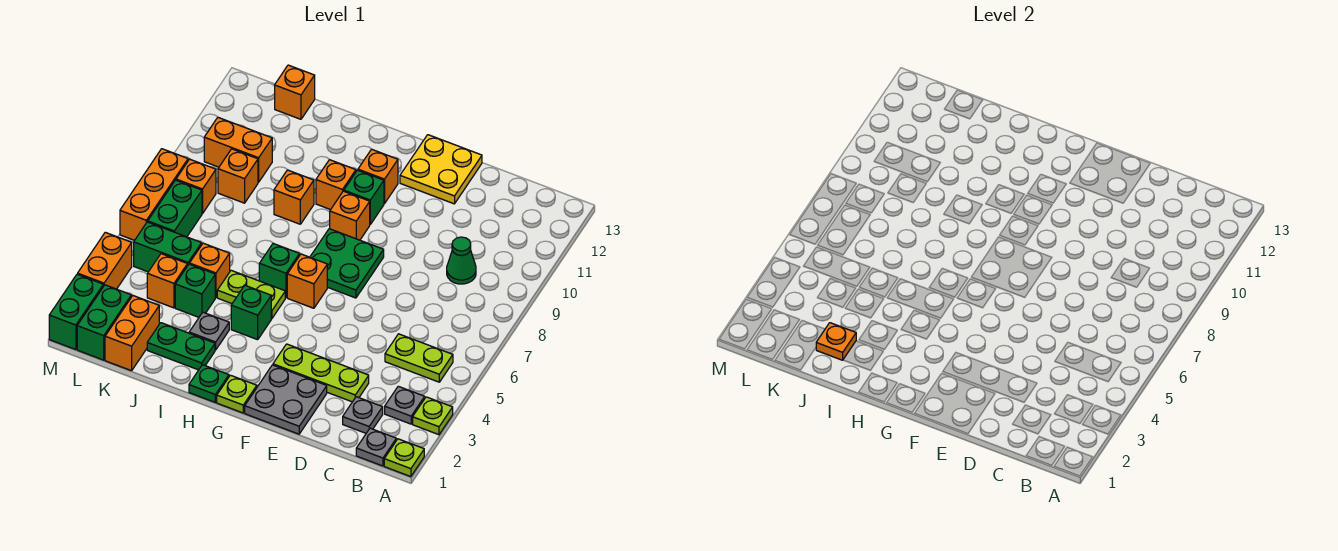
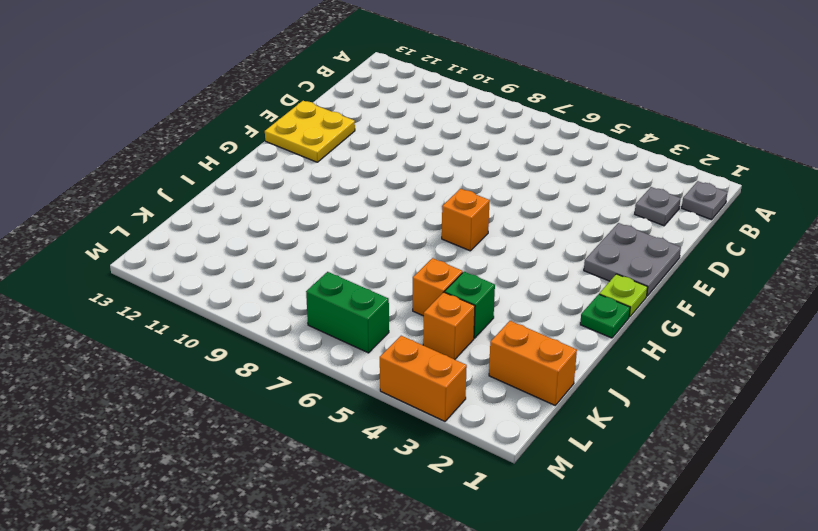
none -> lime 1x1 plate [384,439,424,477]
none -> lime 1x1 plate [413,397,453,435]
none -> grey 1x1 plate [385,386,425,424]
none -> lime 1x2 plate [385,334,453,382]

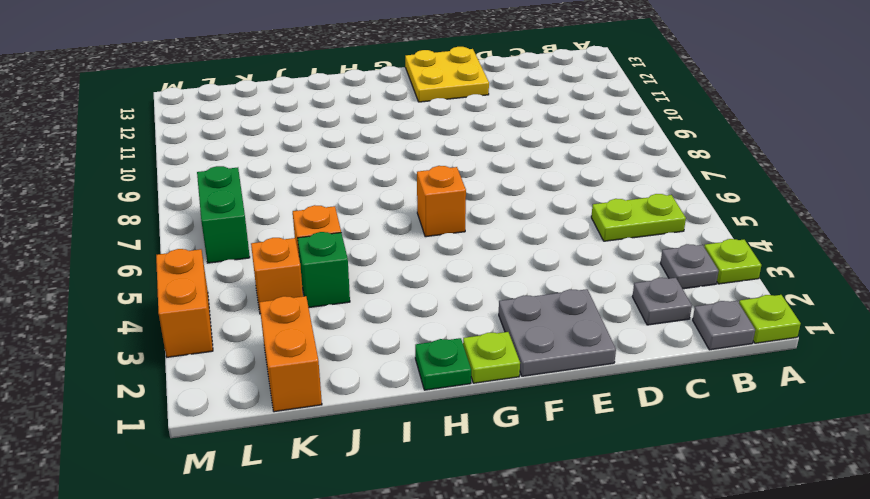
none -> green 1x1 cone [447,237,476,284]
none -> lime 1x3 plate [273,344,369,402]
none -> green 2x2 plate [310,229,384,298]
none -> orange 1x1 brick [330,191,370,240]

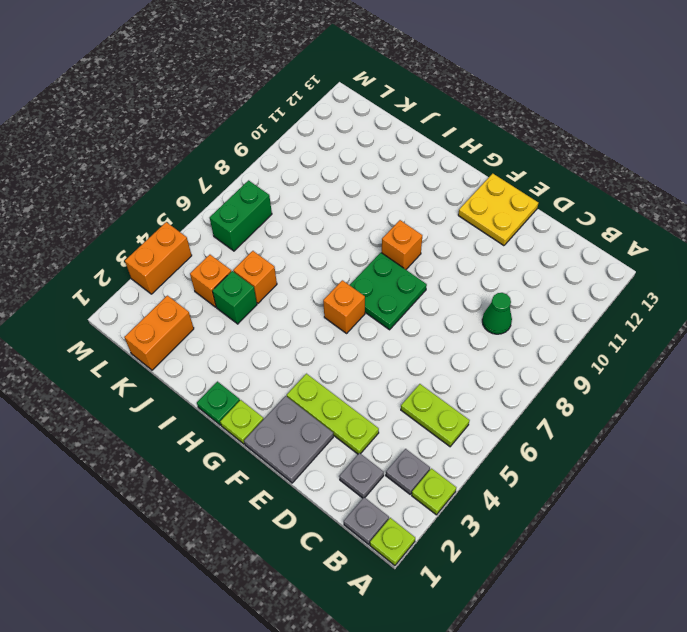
none -> green 1x1 brick [344,170,384,224]
none -> orange 1x1 brick [358,149,398,204]
none -> green 1x1 brick [231,285,271,340]
none -> lime 1x2 plate [217,270,285,319]

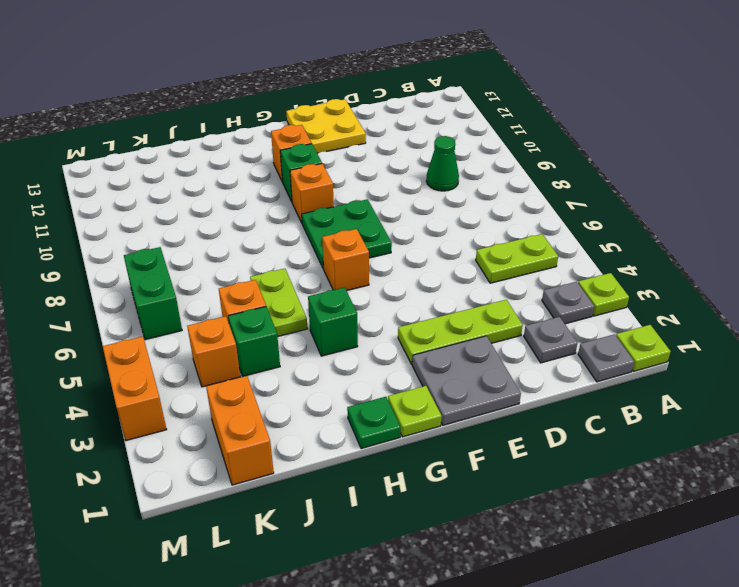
lime 1x2 plate [250,269,308,336] -> lime 1x2 plate turned to [217,270,285,319]
none -> green 1x1 brick [259,243,299,298]
none -> orange 1x1 brick [316,160,356,210]
none -> green 1x2 plate [147,323,215,370]
none -> grey 1x1 plate [189,312,229,350]

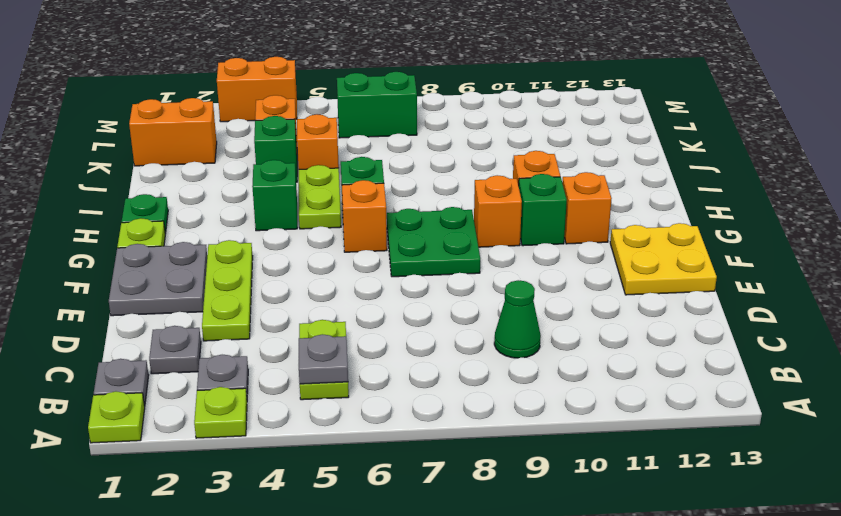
grey 1x1 plate [299,334,348,384] -> grey 1x1 plate moved to [189,312,229,350]
none -> green 1x2 plate [147,323,215,370]
none -> orange 1x1 brick [274,170,314,224]
none -> green 1x2 brick [134,222,202,272]
none -> orange 1x1 brick [218,149,258,203]

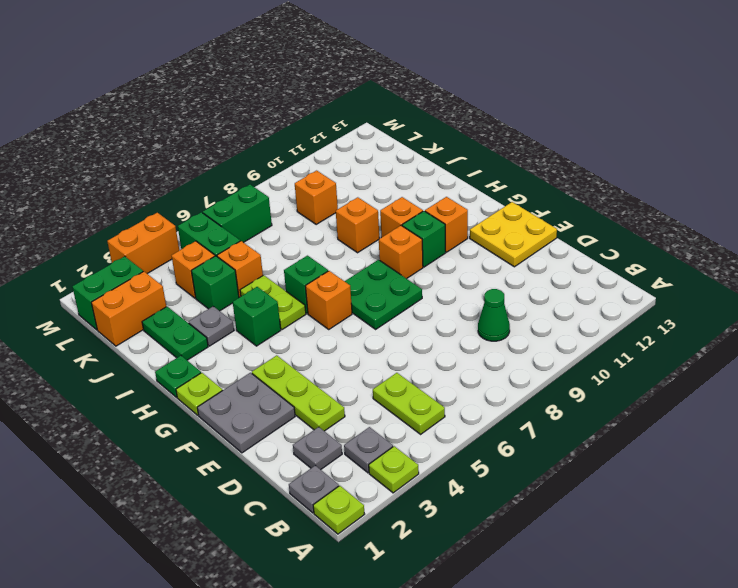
none -> orange 1x2 brick [204,118,272,182]
none -> orange 1x1 brick [275,65,315,119]
none -> orange 1x1 brick [176,159,216,214]
none -> green 1x2 brick [49,274,103,350]

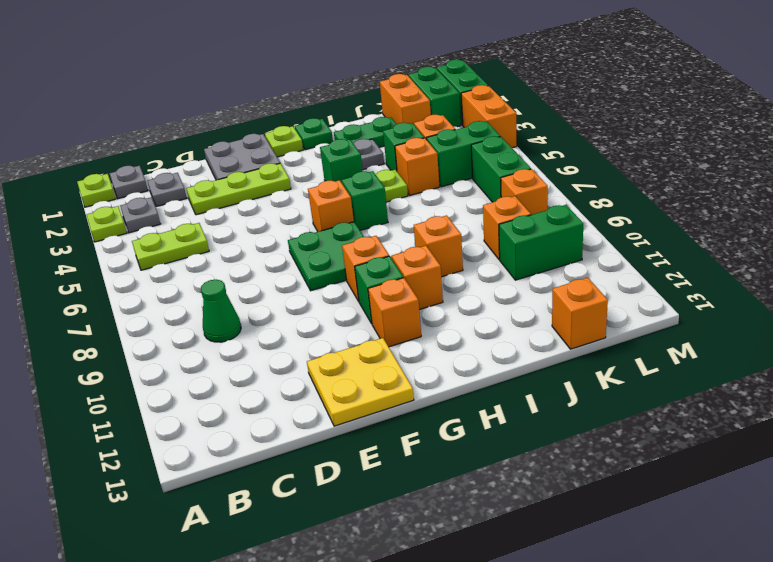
green 1x2 brick [499,205,583,280] -> orange 1x2 brick [204,118,272,182]
none -> orange 1x3 brick [120,149,188,240]
none -> orange 1x1 plate [816,323,856,360]

